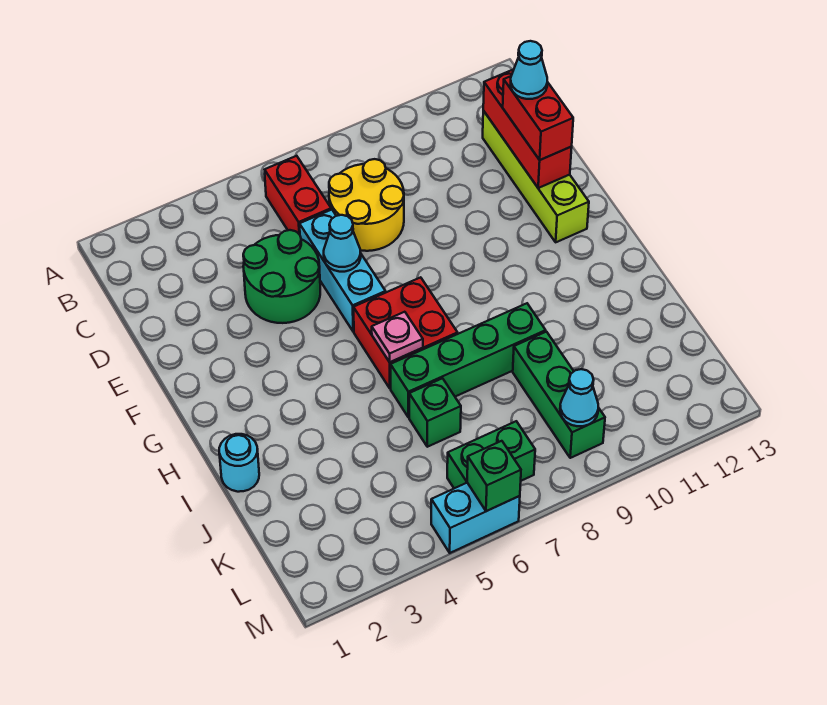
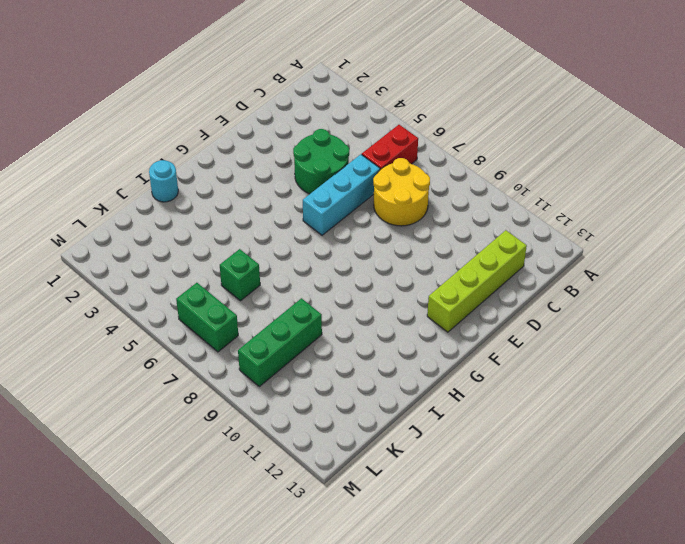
none -> red 2x2 brick [353,277,458,389]
none -> green 1x4 brick [390,303,546,418]
none -> cyan 1x2 brick [431,483,520,553]

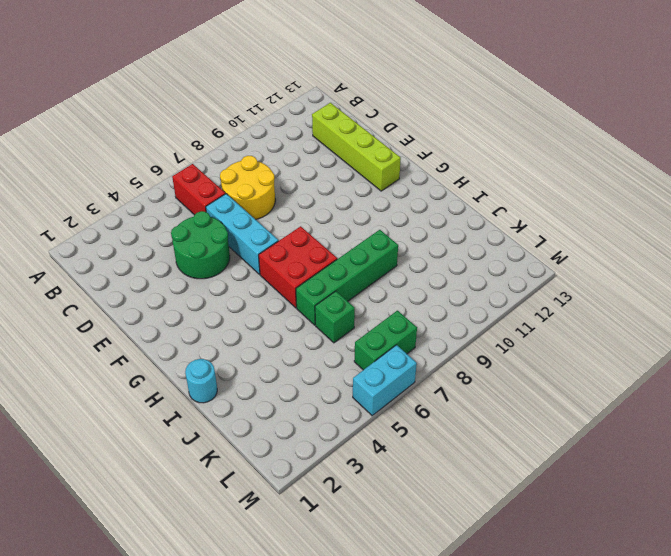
none -> green 1x3 brick [513,332,605,458]
none -> red 1x3 brick [483,69,572,188]
none -> cyan 1x1 cone [324,215,361,272]

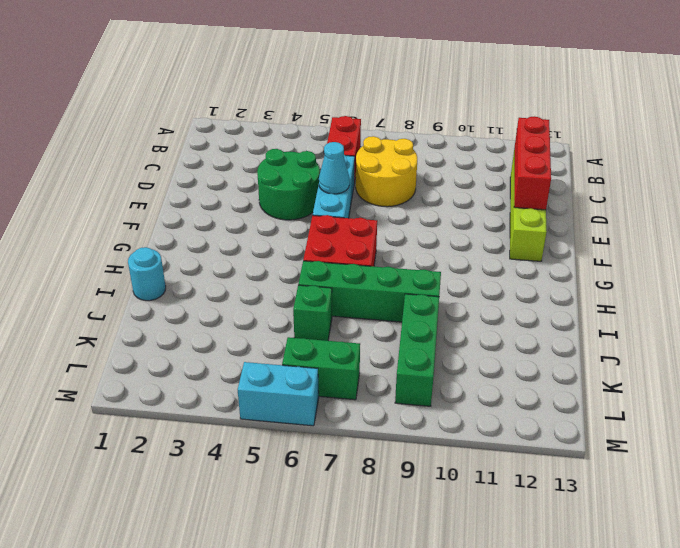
none -> pink 1x1 plate [372,312,423,362]
none -> cyan 1x1 cone [560,369,598,426]
none -> green 1x1 brick [467,441,521,511]

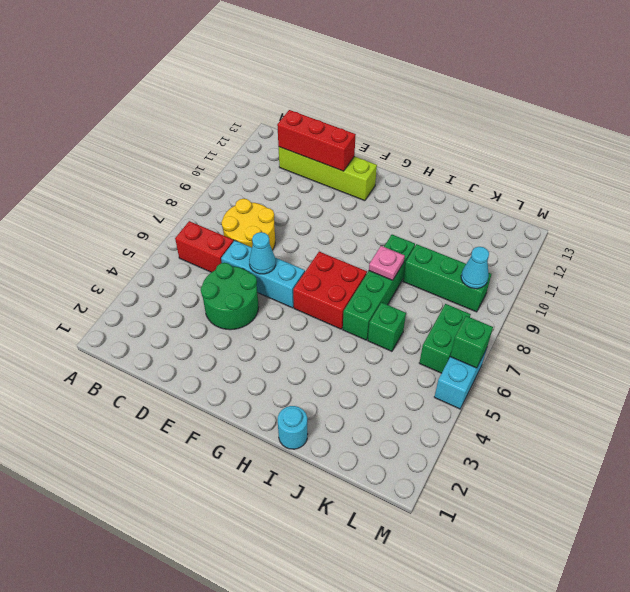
pink 1x1 plate [369,246,405,280] -> pink 1x1 plate moved to [372,312,423,362]
none -> red 1x2 brick [503,76,573,160]
none -> cyan 1x1 cone [511,41,547,99]

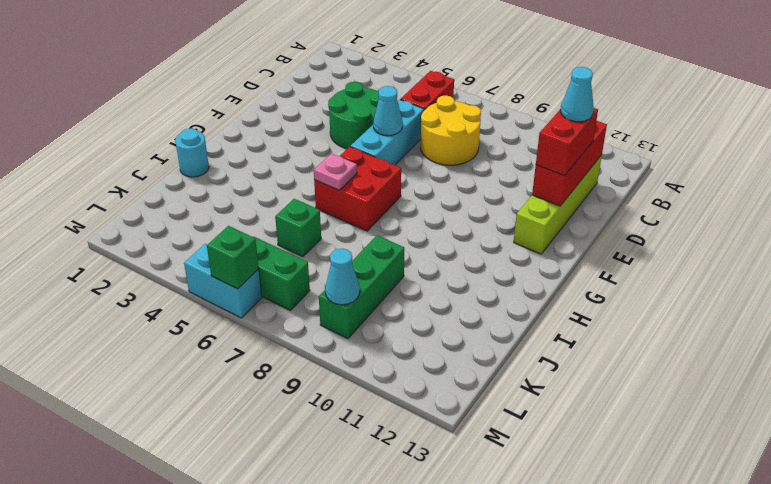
none -> green 1x4 brick [390,303,546,418]

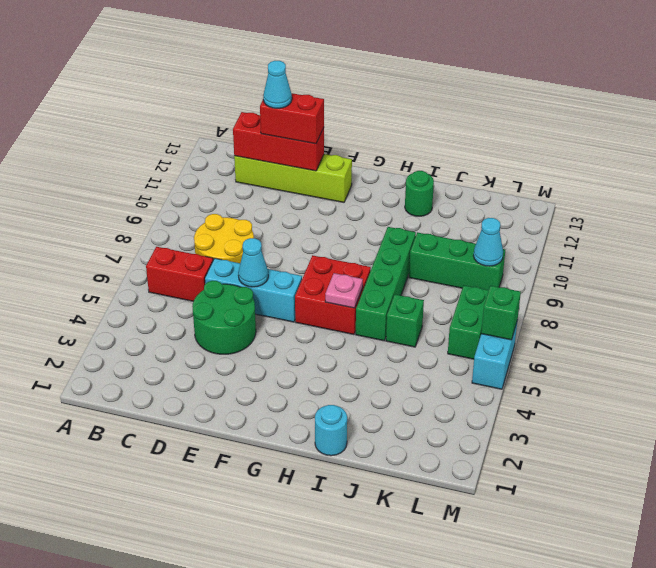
green 1x1 round brick [405,171,434,216] -> none

